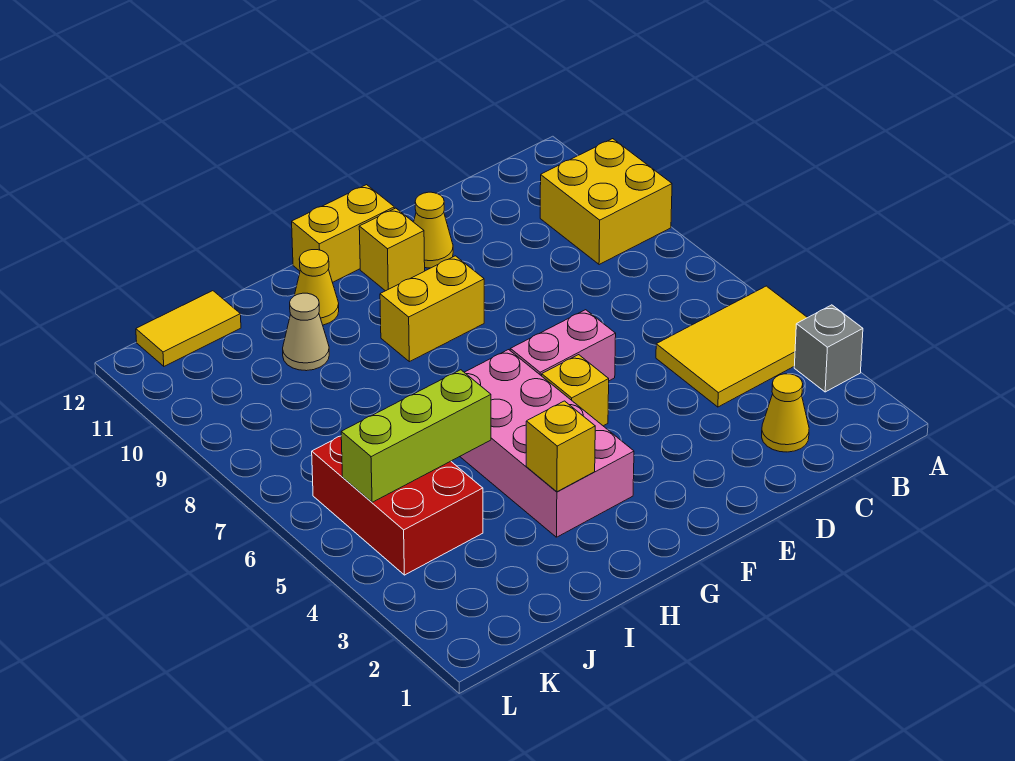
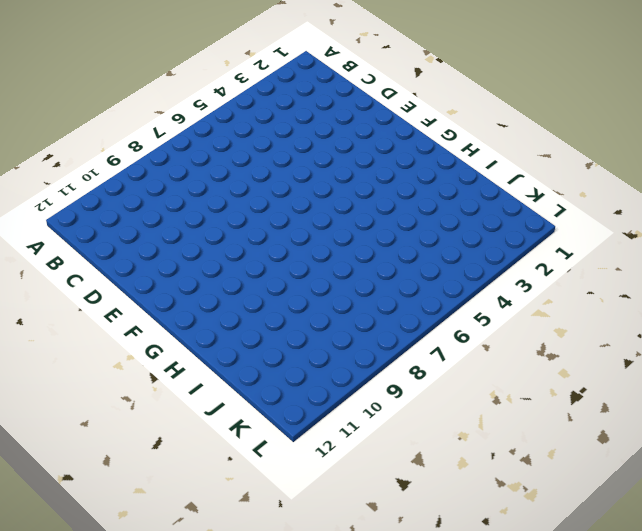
none -> grey 1x1 brick [794,305,863,392]
none -> yellow 2x3 tile [656,286,807,407]
none -> yellow 2x2 brick [540,139,672,265]

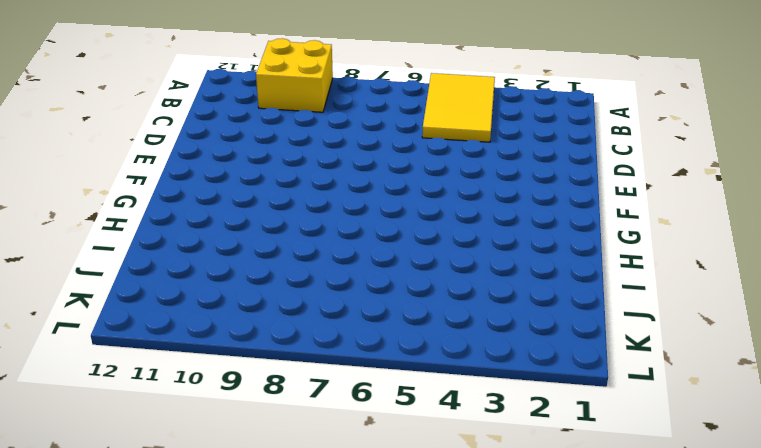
none -> grey 1x1 brick [794,305,863,392]
none -> yellow 1x1 cone [762,374,809,452]
none -> pink 1x2 brick [510,310,616,381]

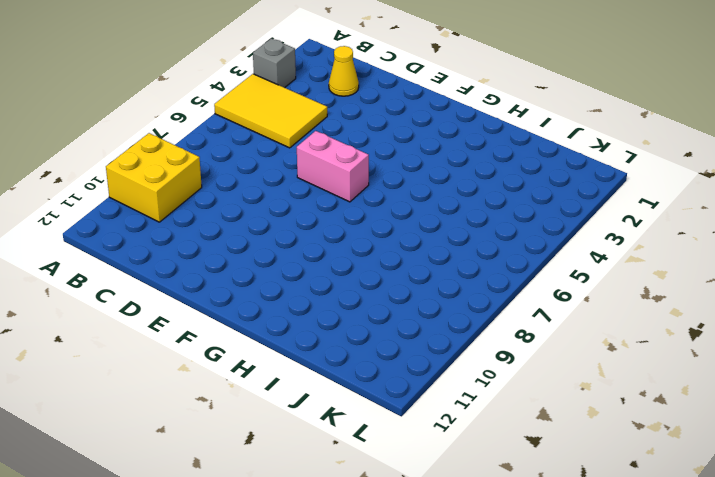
none -> yellow 1x1 cone [414,192,453,268]
none -> yellow 1x1 brick [542,355,609,426]
none -> yellow 1x2 brick [380,256,484,362]

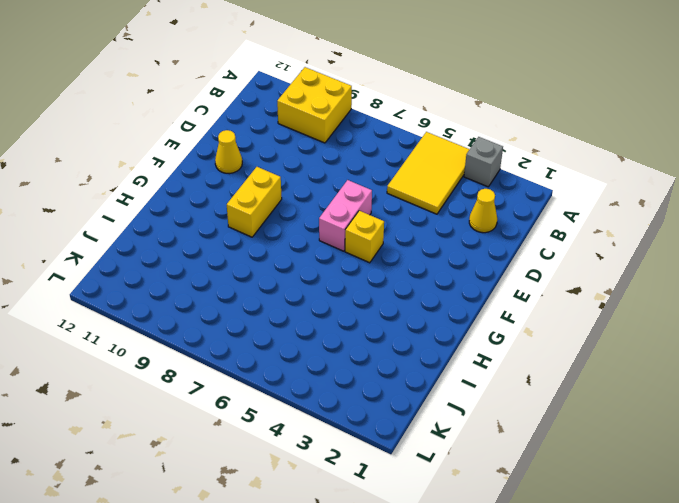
none -> yellow 1x1 brick [359,208,425,291]
none -> yellow 1x2 brick [292,185,394,282]
none -> pink 2x4 brick [460,350,634,537]

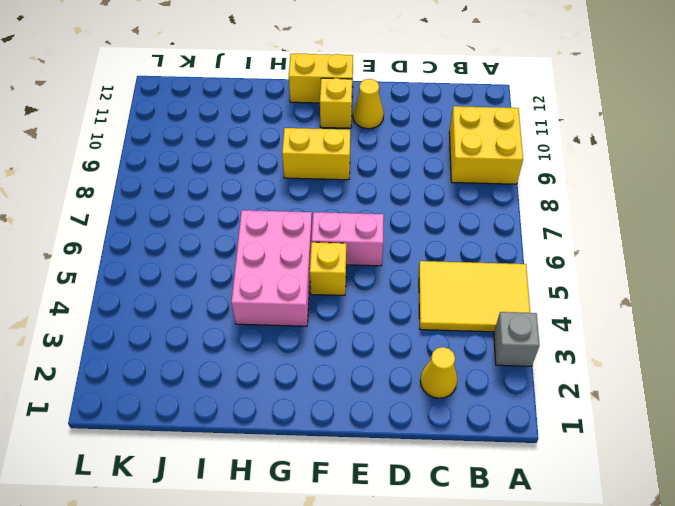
pink 2x3 brick [231,210,312,326] -> pink 2x4 brick [460,350,634,537]
none -> yellow 1x1 cone [294,250,339,325]
none -> tan 1x1 cone [283,293,329,371]
none -> red 2x3 brick [312,436,483,575]

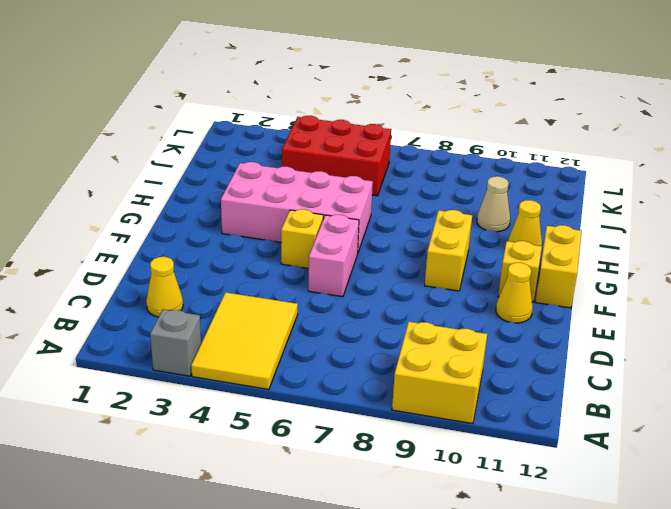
none -> yellow 1x2 tile [136,291,241,366]
none -> yellow 1x1 brick [526,401,595,492]
none -> lime 1x3 brick [341,370,491,502]

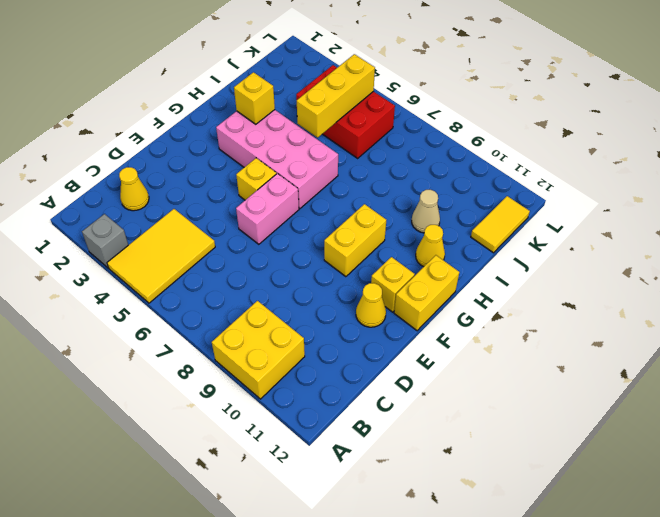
yellow 1x3 brick [297,54,375,138] -> lime 1x3 brick [341,370,491,502]

